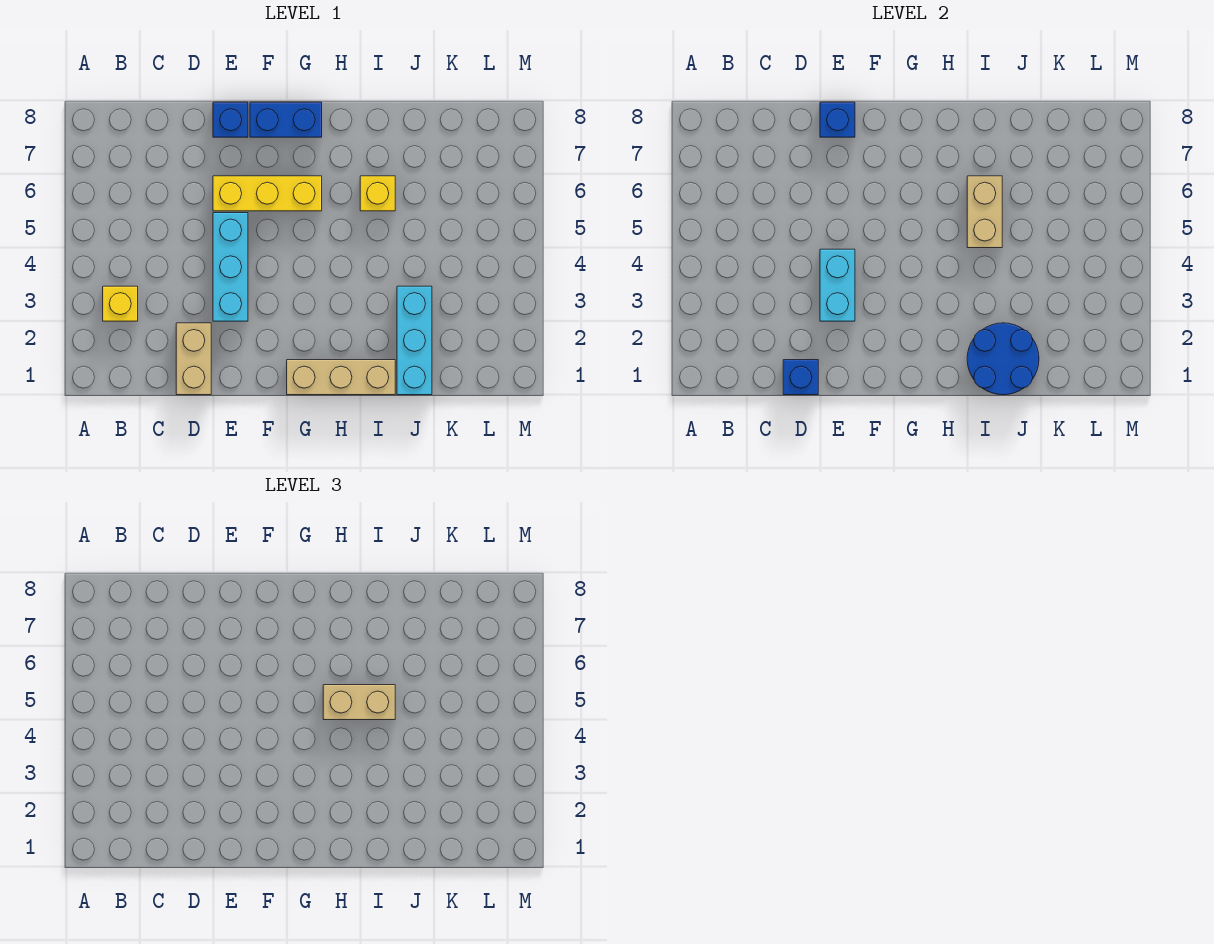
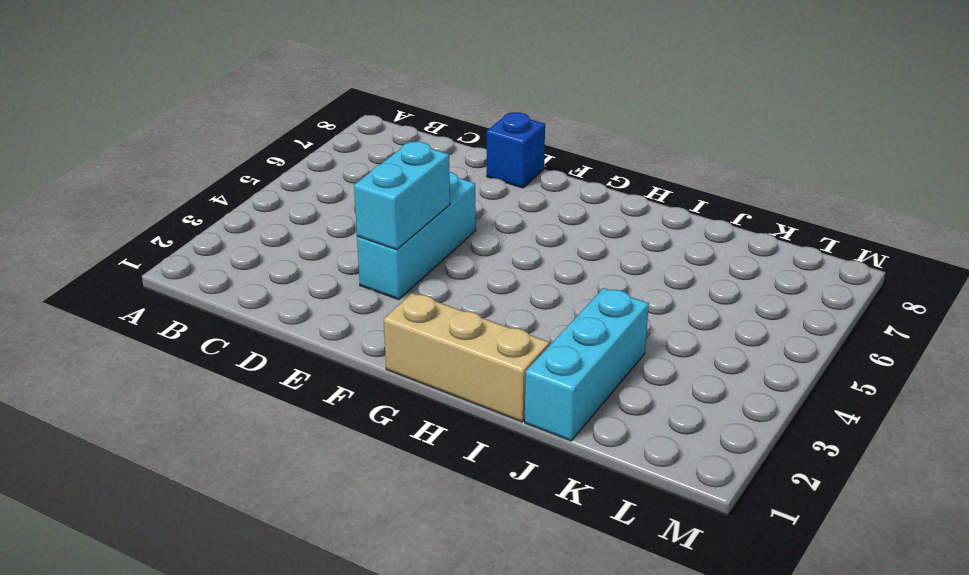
none -> yellow 1x1 brick [103,286,138,321]
none -> tan 1x2 brick [176,323,211,395]
none -> yellow 1x3 brick [213,176,322,211]

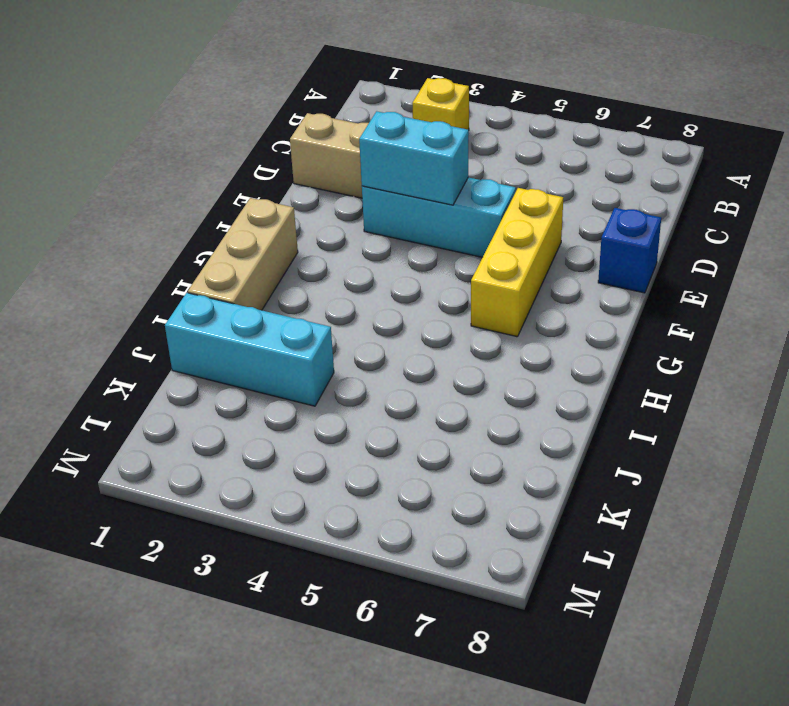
none -> blue 1x2 brick [250,102,322,137]
none -> yellow 1x1 brick [360,176,395,211]
none -> blue 1x1 brick [783,360,818,395]

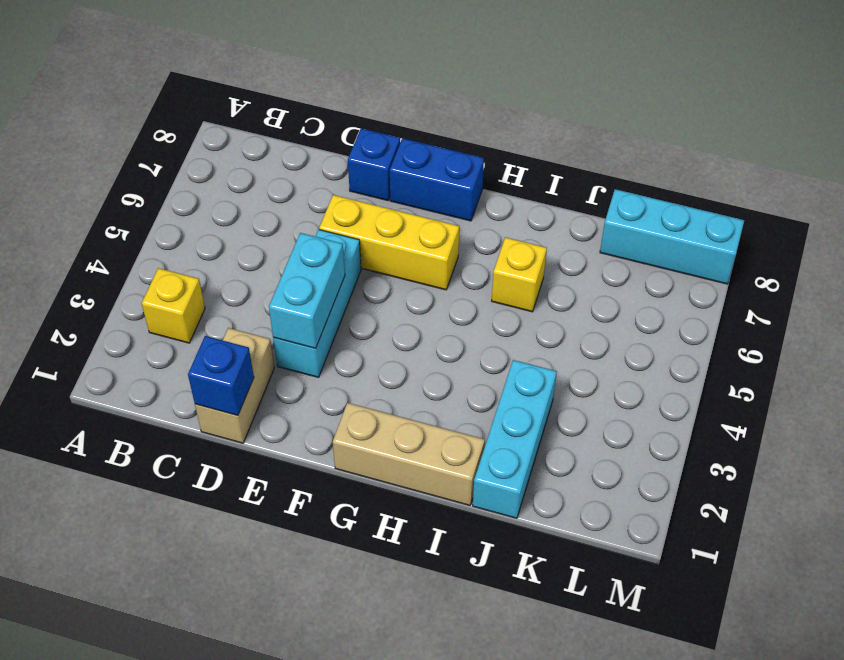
cyan 1x3 brick [600,189,744,284] -> none
none -> blue 1x1 brick [820,102,855,137]
none -> blue 2x2 round brick [967,323,1039,395]
none -> tan 1x2 brick [967,176,1002,248]

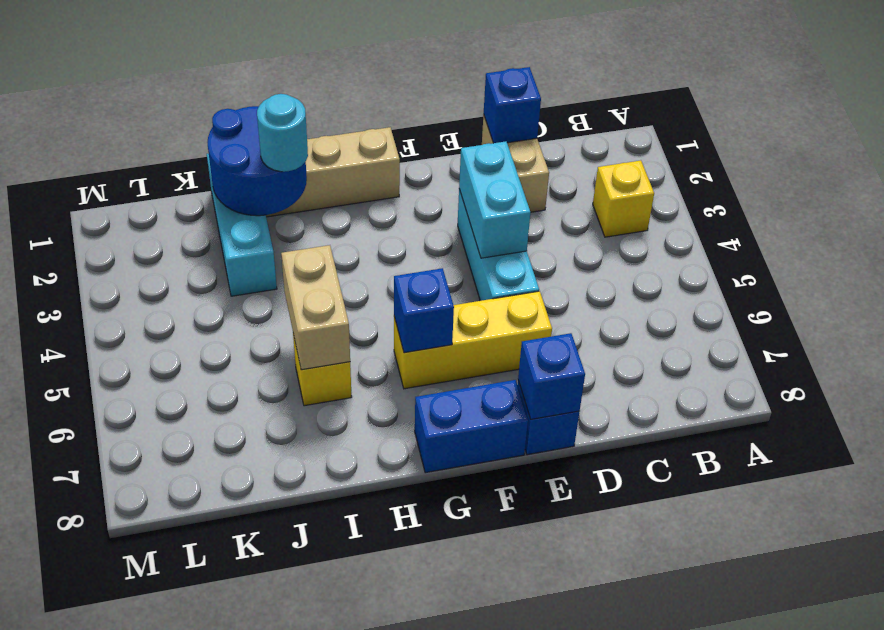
blue 1x1 brick [394,268,454,353] -> none
cyan 1x1 round brick [257,94,308,172] -> none
none -> tan 1x2 brick [323,685,395,720]

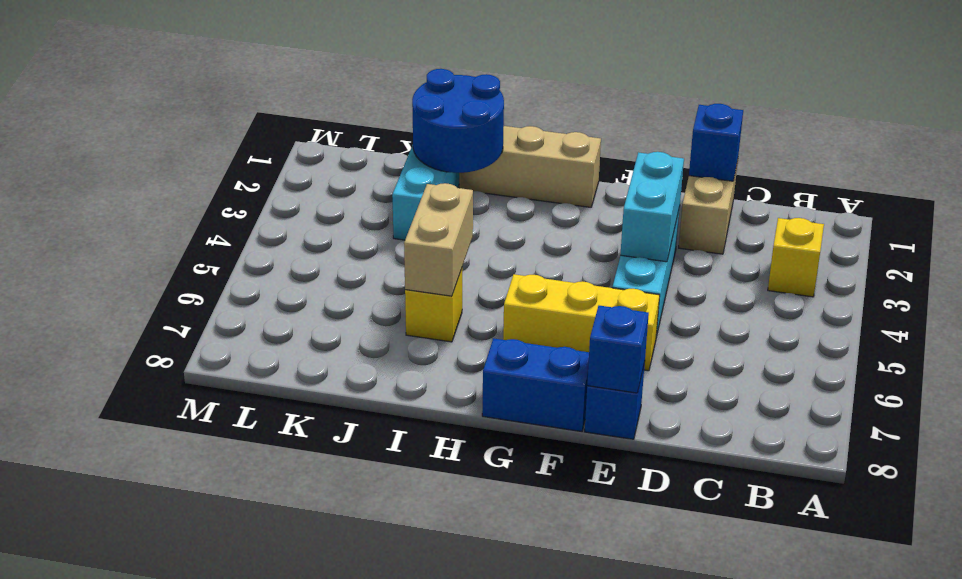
none -> tan 1x2 brick [323,685,395,720]

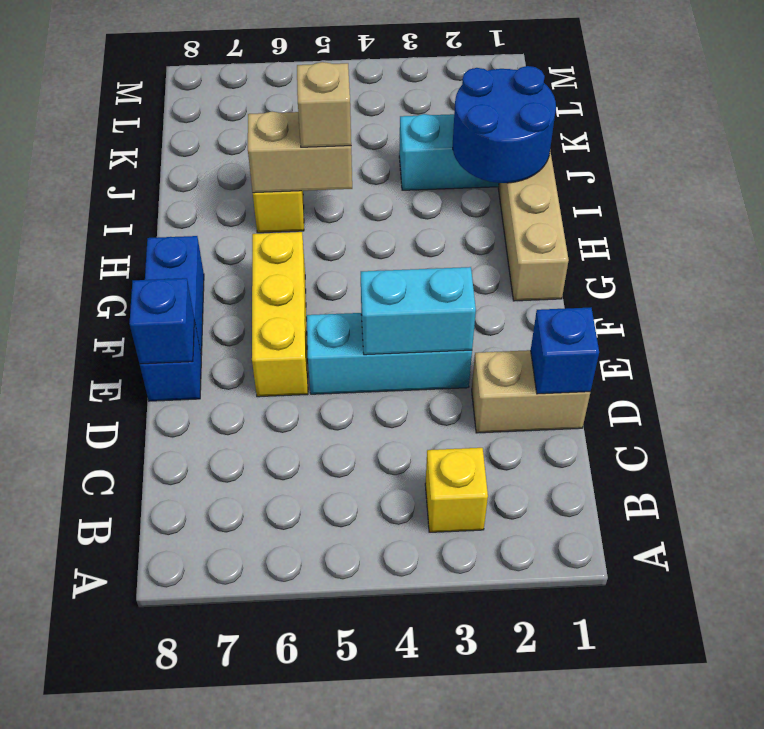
tan 1x1 brick [297,62,351,147] -> tan 1x2 brick [323,685,395,720]

